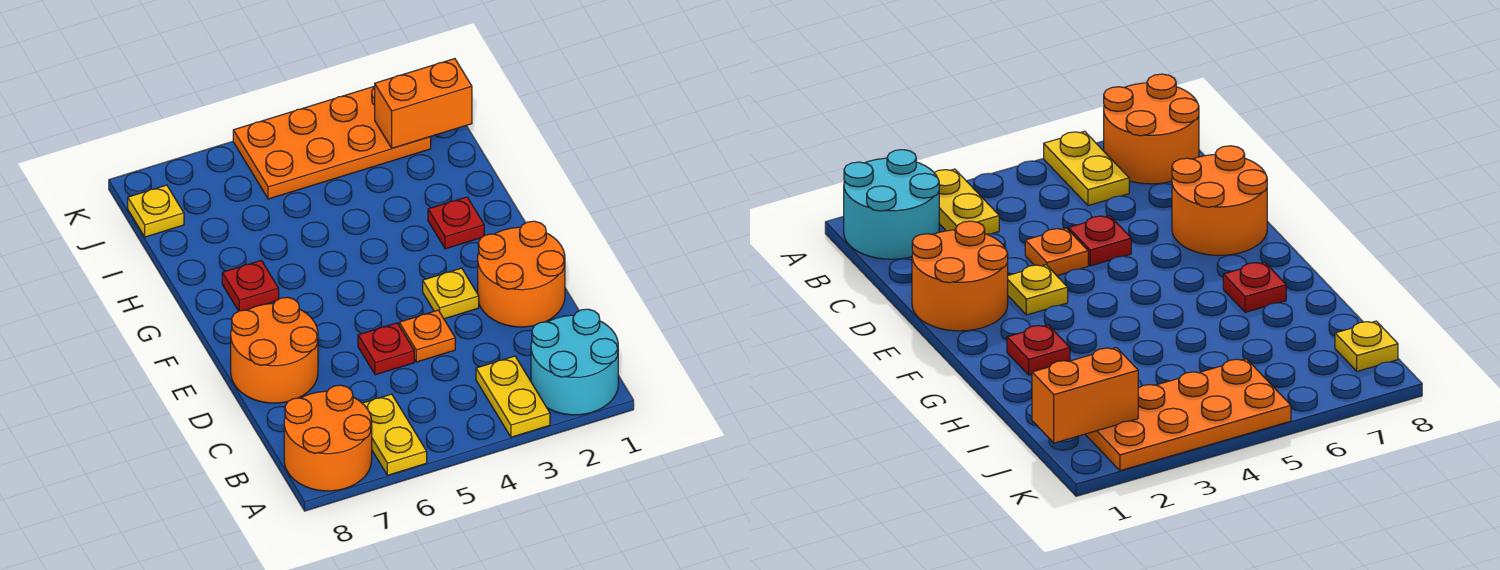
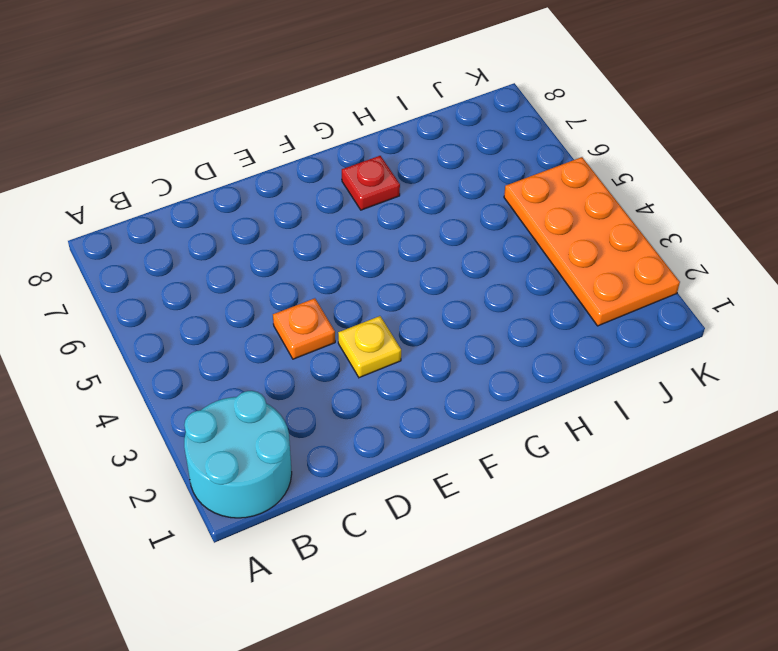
none -> yellow 1x2 plate [476,356,550,437]
none -> yellow 1x2 plate [362,394,427,475]
none -> orange 2x2 round brick [284,385,372,491]

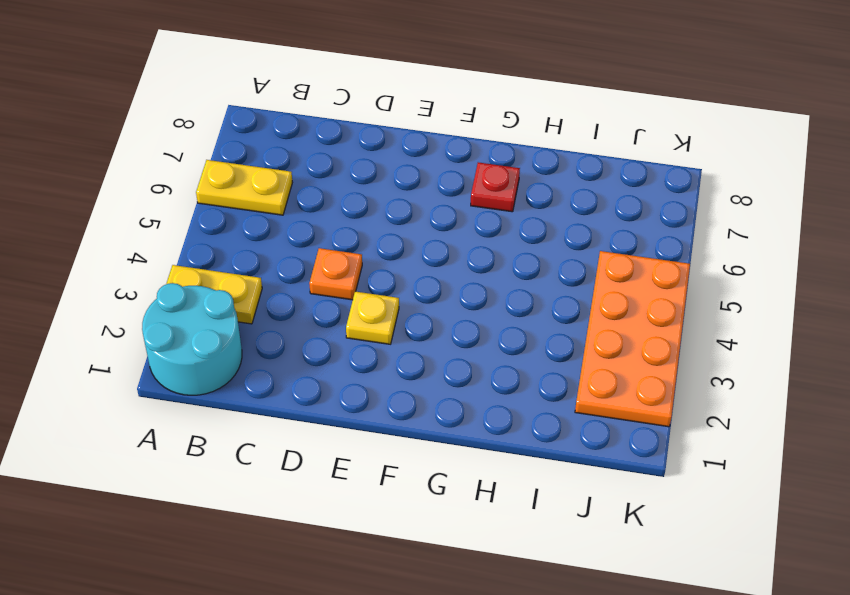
none -> orange 2x2 round brick [284,385,372,491]
none -> orange 2x2 round brick [478,221,565,327]
none -> red 1x1 plate [358,323,414,375]

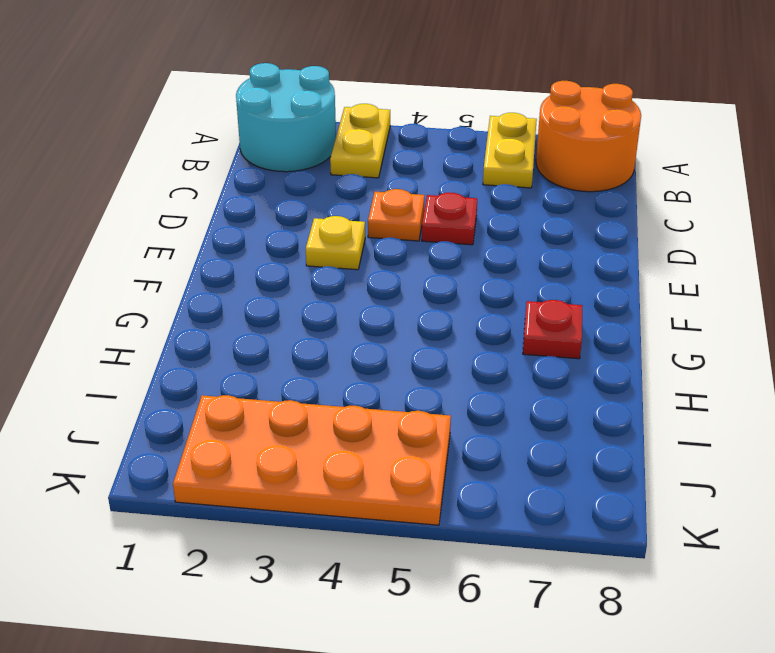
none -> orange 2x2 round brick [478,221,565,327]
none -> orange 2x2 round brick [231,297,318,403]
none -> red 1x1 plate [428,197,484,249]

